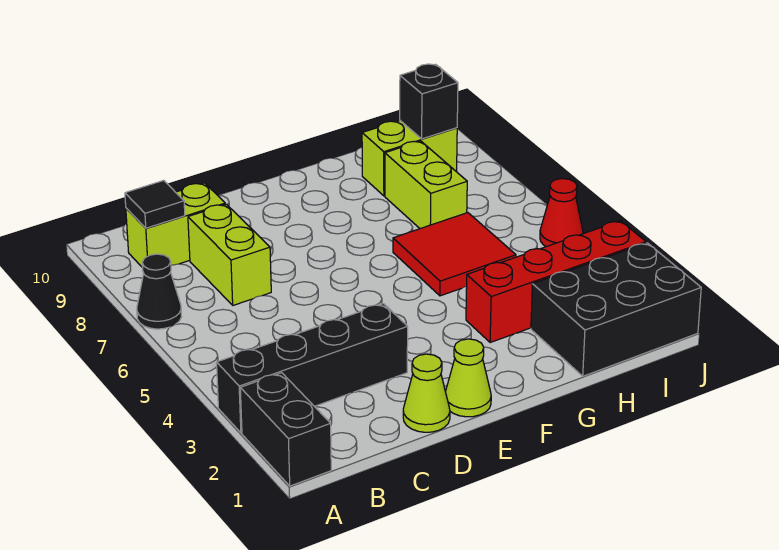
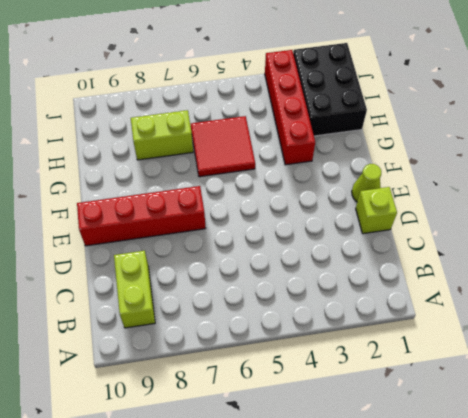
lime 1x1 brick [356,187,397,234] -> lime 1x1 cone [403,354,450,432]
red 1x4 brick [77,186,206,246] -> none
none -> black 1x2 brick [240,373,331,486]
none -> black 1x4 brick [217,304,408,433]
none -> black 1x1 cone [137,254,181,329]

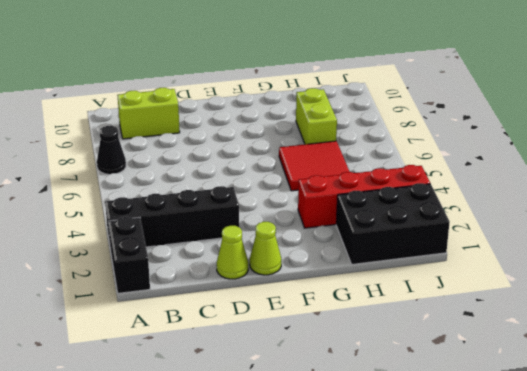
none -> lime 1x2 brick [188,204,271,305]
none -> lime 1x2 brick [362,121,457,196]
none -> red 1x1 cone [540,179,583,247]

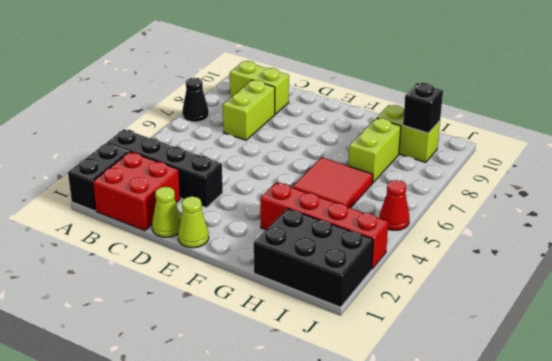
red 2x2 brick [93,152,180,231] -> none
none -> black 1x1 tile [125,180,185,228]

